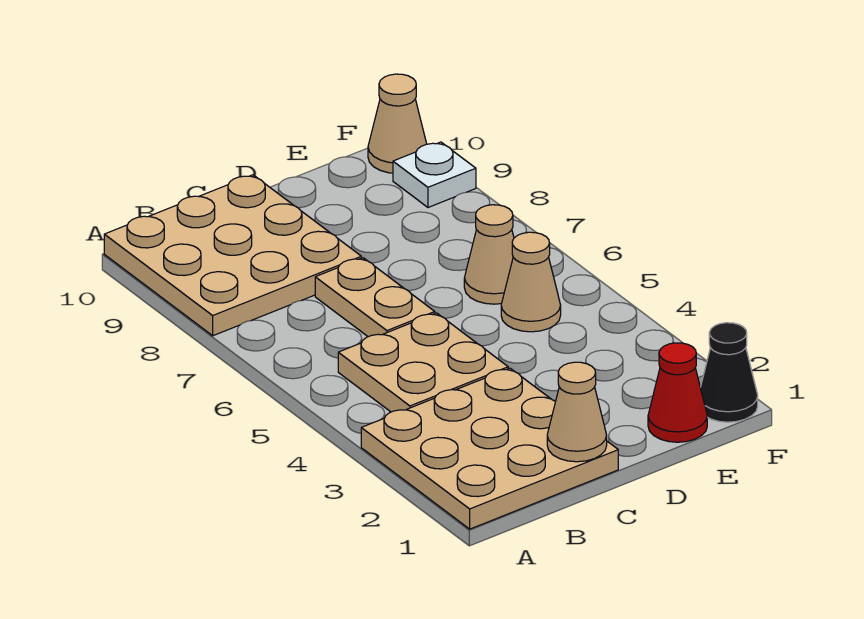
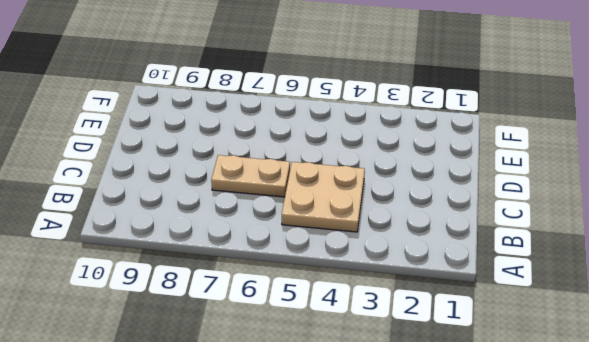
none -> tan 3x3 plate [361,368,618,529]
none -> tan 3x3 plate [104,175,361,336]

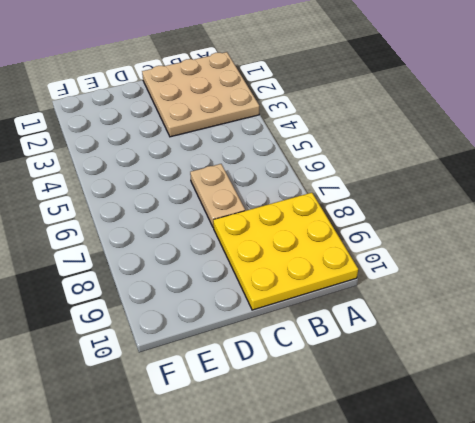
yellow 3x3 plate [213,193,358,310] -> tan 3x3 plate [104,175,361,336]
none -> tan 2x2 plate [338,313,508,412]
none -> red 1x1 cone [648,343,707,442]

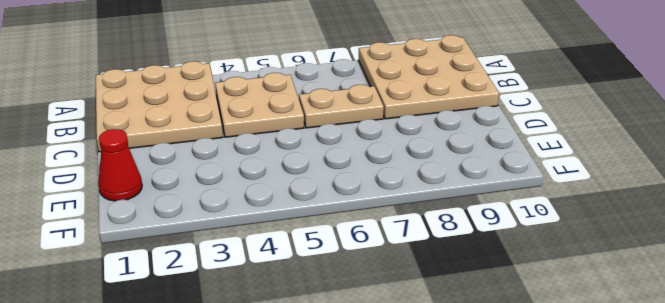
none -> tan 1x1 cone [501,232,561,332]
none -> tan 1x1 cone [464,205,514,304]

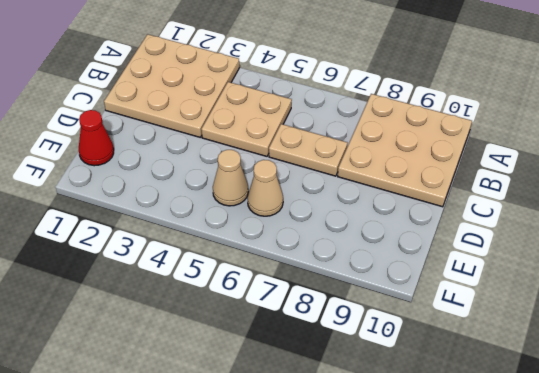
none -> black 1x1 cone [700,323,758,422]
none -> white 1x1 plate [393,142,476,207]

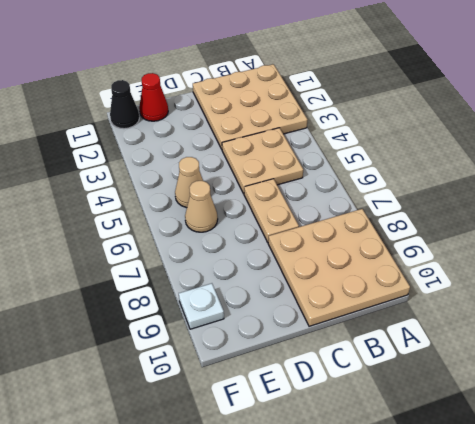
none -> tan 1x1 cone [368,74,427,173]
none -> tan 1x1 cone [547,362,607,462]

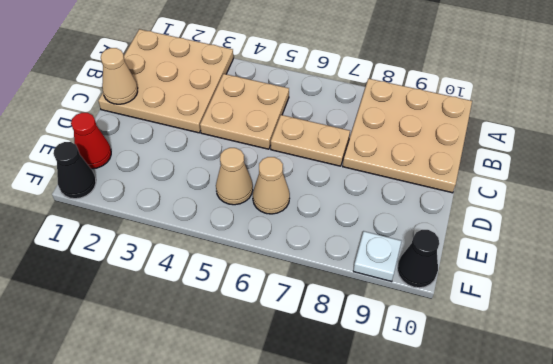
black 1x1 cone [397,230,439,288] -> tan 1x1 cone [368,74,427,173]

